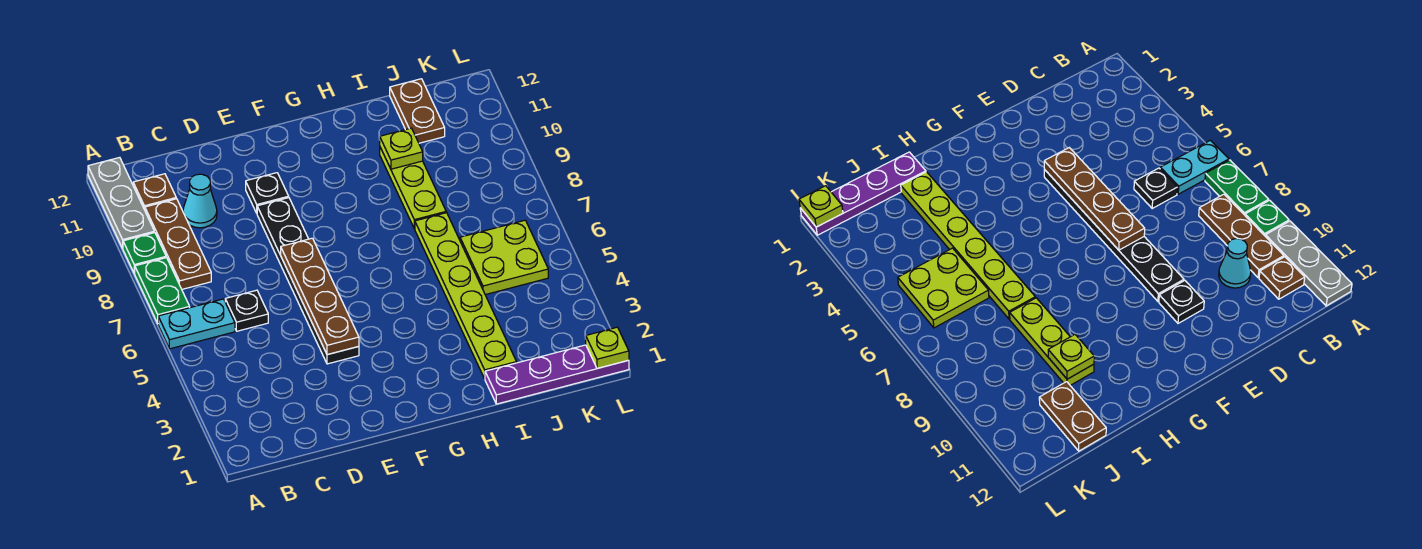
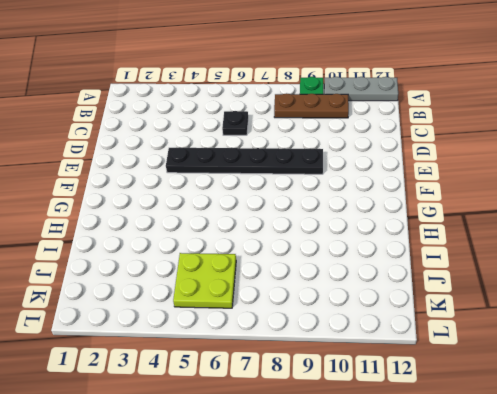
none -> cyan 1x2 plate [158,299,235,349]
none -> green 1x2 plate [134,258,190,323]
none -> brown 1x1 plate [133,174,176,210]

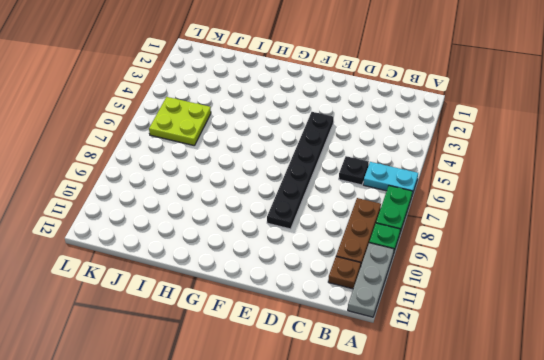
none -> cyan 1x1 cone [183,174,217,228]
none -> black 1x1 plate [246,173,289,213]
none -> purple 1x4 plate [485,345,629,404]

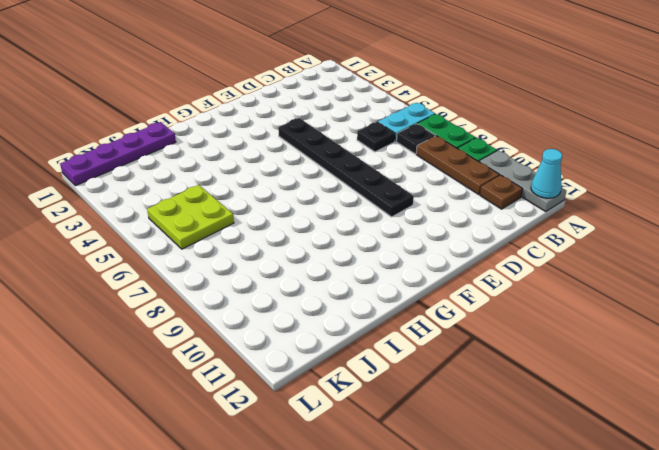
cyan 1x1 cone [531,149,562,198] -> cyan 1x1 cone moved to [183,174,217,228]
black 1x1 plate [397,124,435,154] -> black 1x1 plate moved to [246,173,289,213]
none -> lime 1x6 plate [415,213,517,379]
none -> lime 1x3 plate [380,148,446,229]
none -> brown 1x2 plate [390,79,445,143]

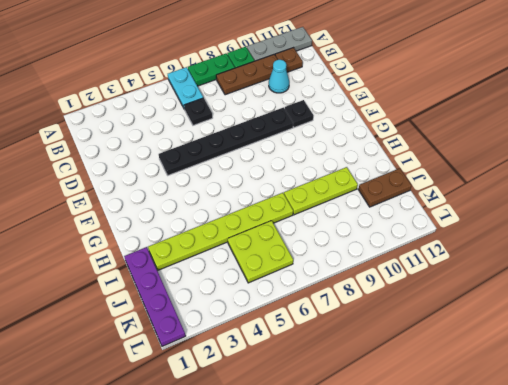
none -> brown 1x4 plate [281,238,359,355]
none -> lime 1x1 plate [380,128,423,169]
none -> lime 1x1 plate [586,327,629,368]

